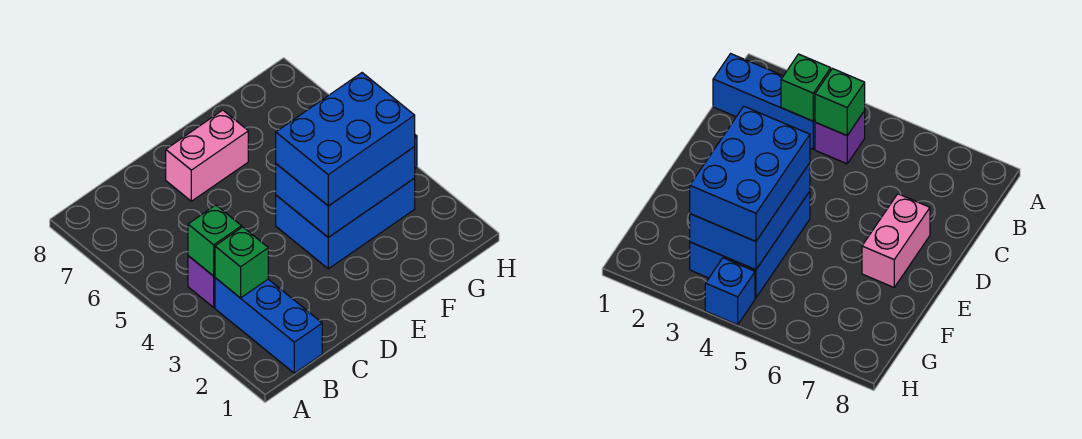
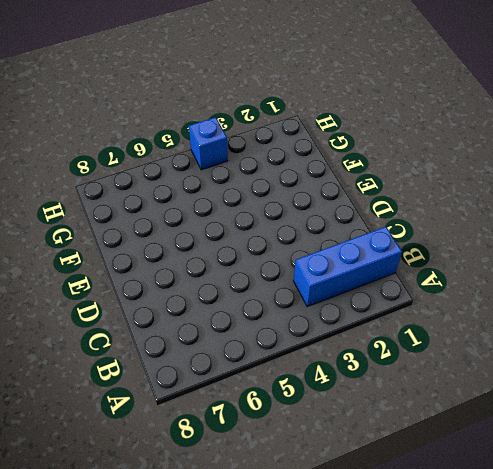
none -> purple 1x1 brick [188,256,215,307]
none -> pink 1x2 brick [166,110,248,201]

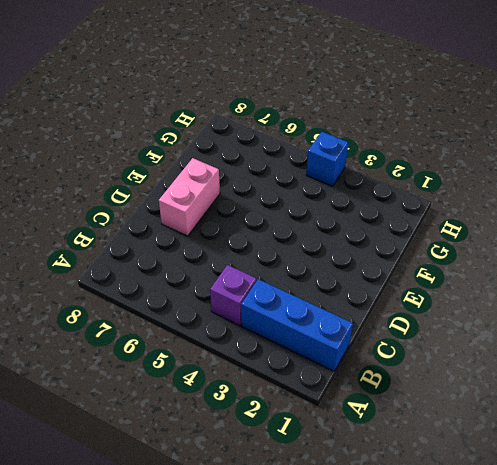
none -> blue 2x3 brick [276,178,415,269]
none -> green 1x1 brick [215,227,268,298]

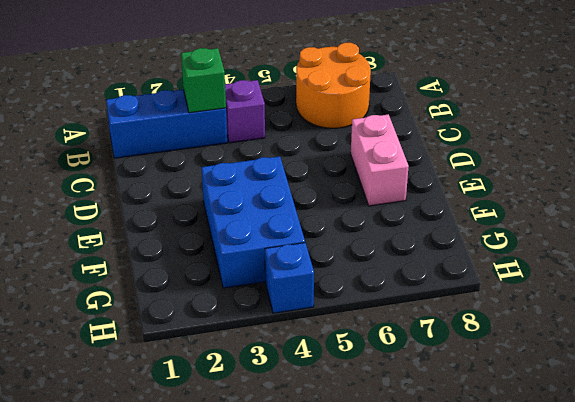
orange 2x2 round brick [296,43,371,128] -> none
none -> green 1x1 brick [188,205,241,276]
none -> blue 2x3 brick [276,147,415,237]

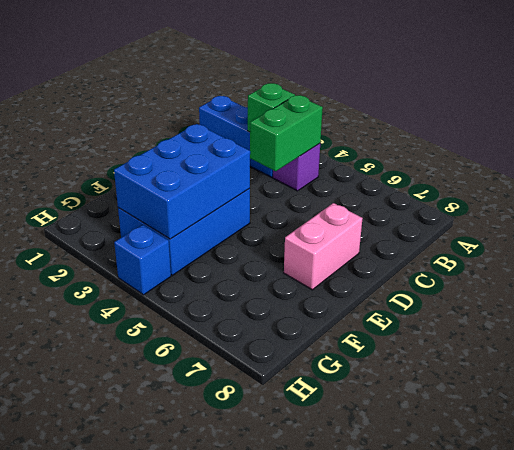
green 1x2 brick [250,95,323,171] -> green 1x1 brick [188,205,241,276]
none -> blue 2x3 brick [276,73,415,206]

